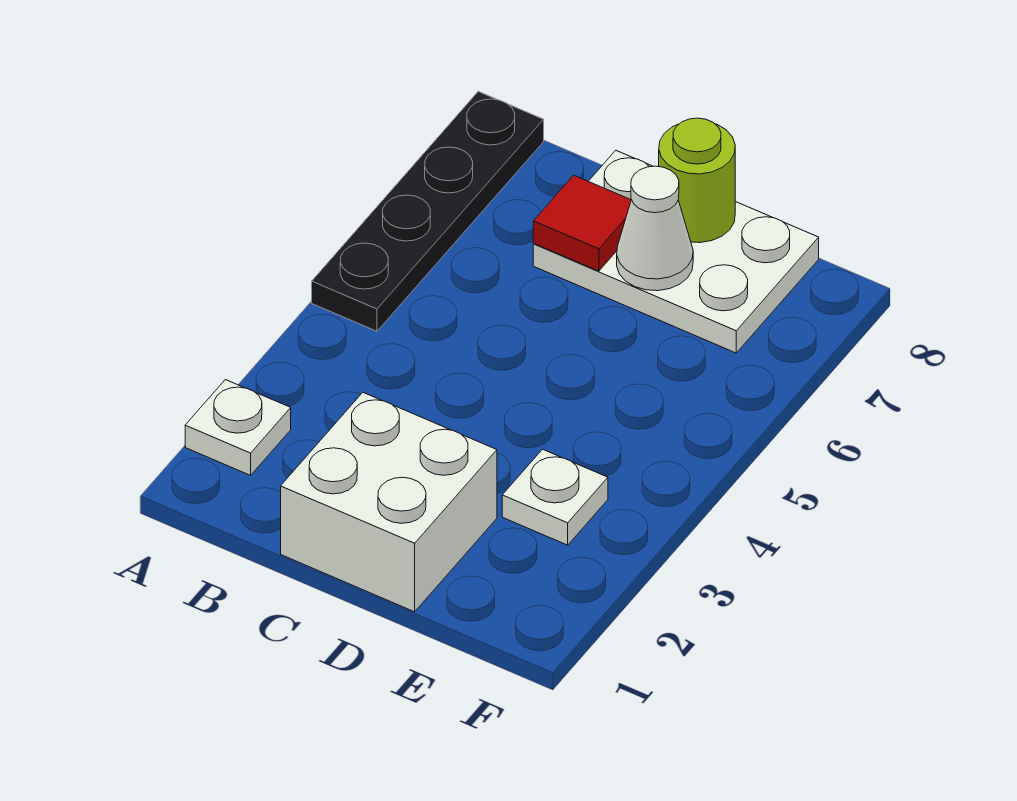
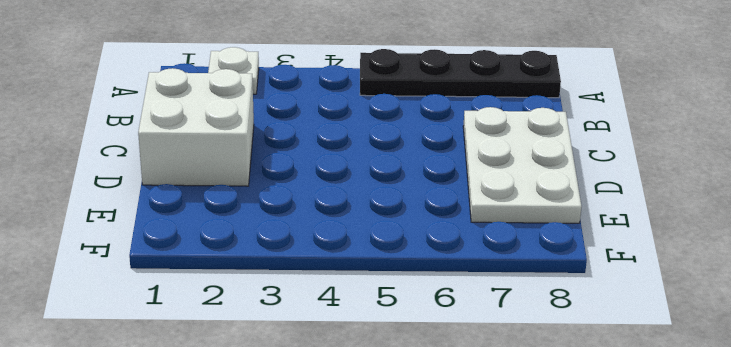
none -> white 1x1 plate [502,449,608,545]
none -> red 1x1 tile [533,175,631,271]

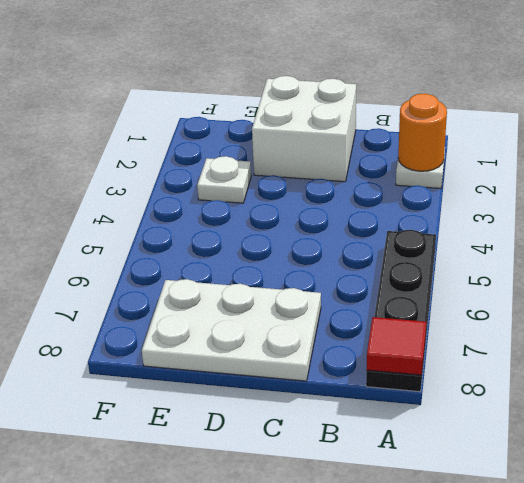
orange 1x1 round brick [398,94,447,171] -> none
red 1x1 tile [366,317,426,375] -> red 1x1 tile moved to [533,175,631,271]
none -> white 1x1 cone [617,166,693,291]
none -> lime 1x1 round brick [659,118,735,243]

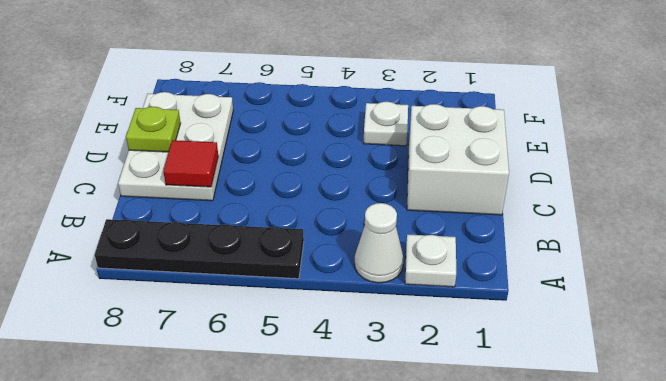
white 1x1 cone [355,203,404,283] -> white 1x1 cone moved to [617,166,693,291]
lime 1x1 plate [126,107,181,152] -> lime 1x1 round brick [659,118,735,243]

